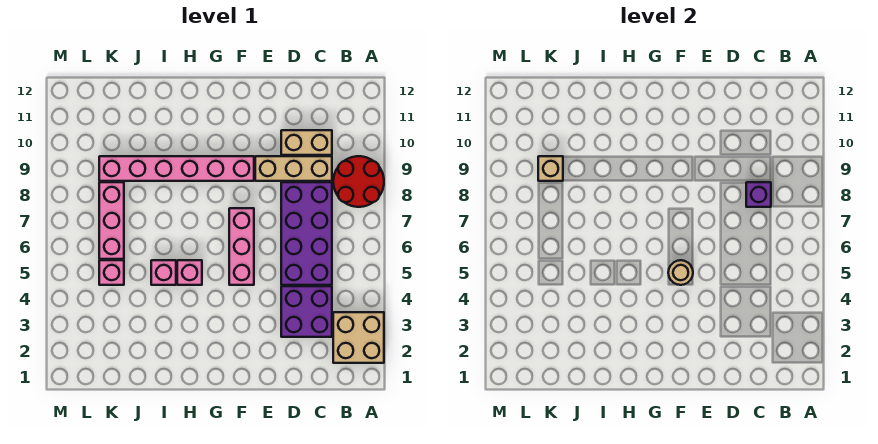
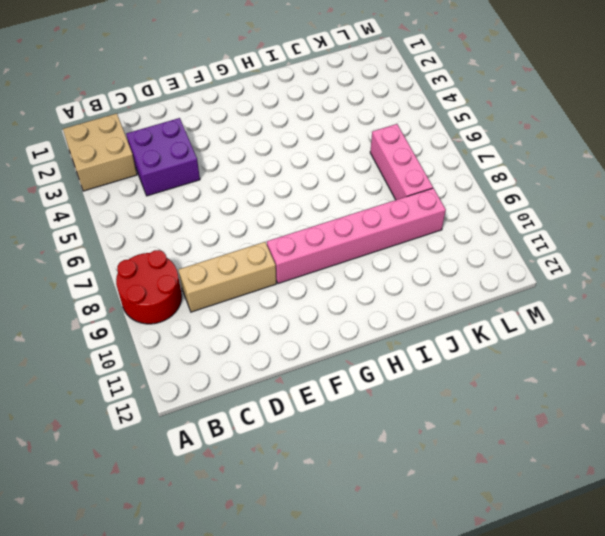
none -> purple 2x4 brick [281,182,332,285]
none -> tan 1x2 brick [281,130,332,155]
none -> pink 1x3 brick [229,208,254,285]

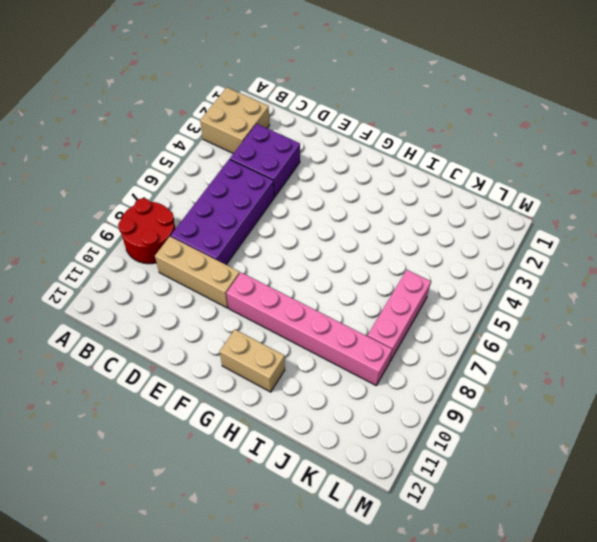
tan 1x2 brick [220,330,285,392] -> tan 1x2 brick moved to [281,130,332,155]
none -> pink 1x3 brick [229,208,254,285]
none -> pink 1x1 brick [177,260,202,285]
none -> pink 1x1 brick [151,260,176,285]

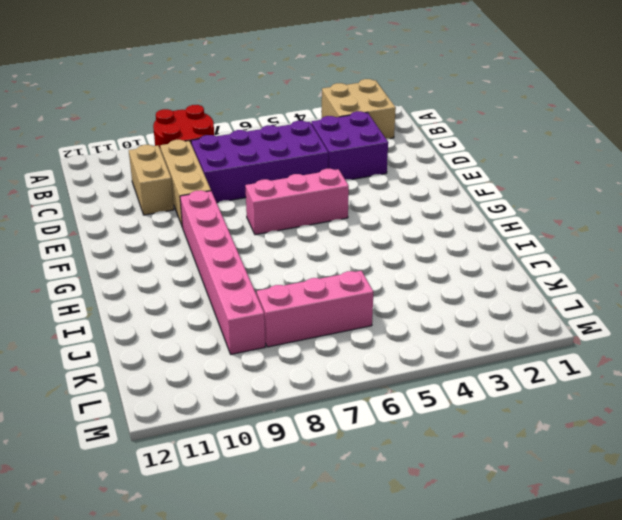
none -> pink 1x1 brick [177,260,202,285]
none -> pink 1x1 brick [151,260,176,285]
none -> pink 1x1 brick [99,260,124,285]

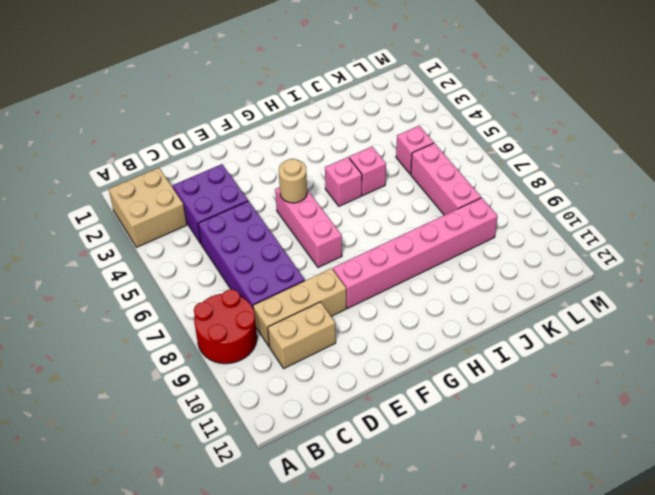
none -> purple 1x1 brick [746,182,771,207]
none -> tan 1x1 brick [538,156,563,181]

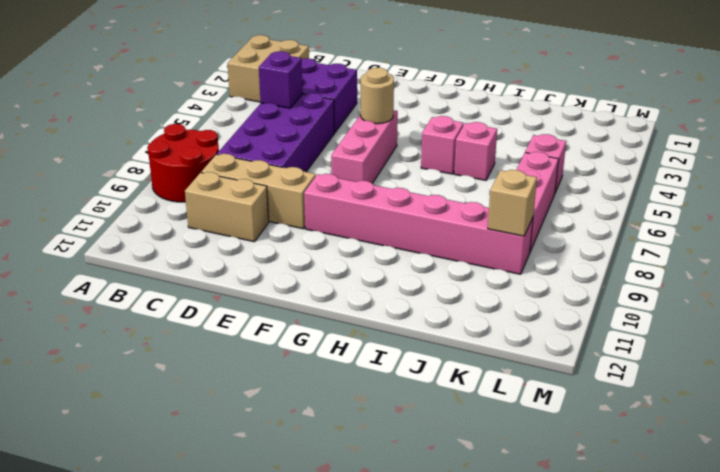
purple 1x1 brick [259,51,303,108] -> purple 1x1 brick moved to [746,182,771,207]

